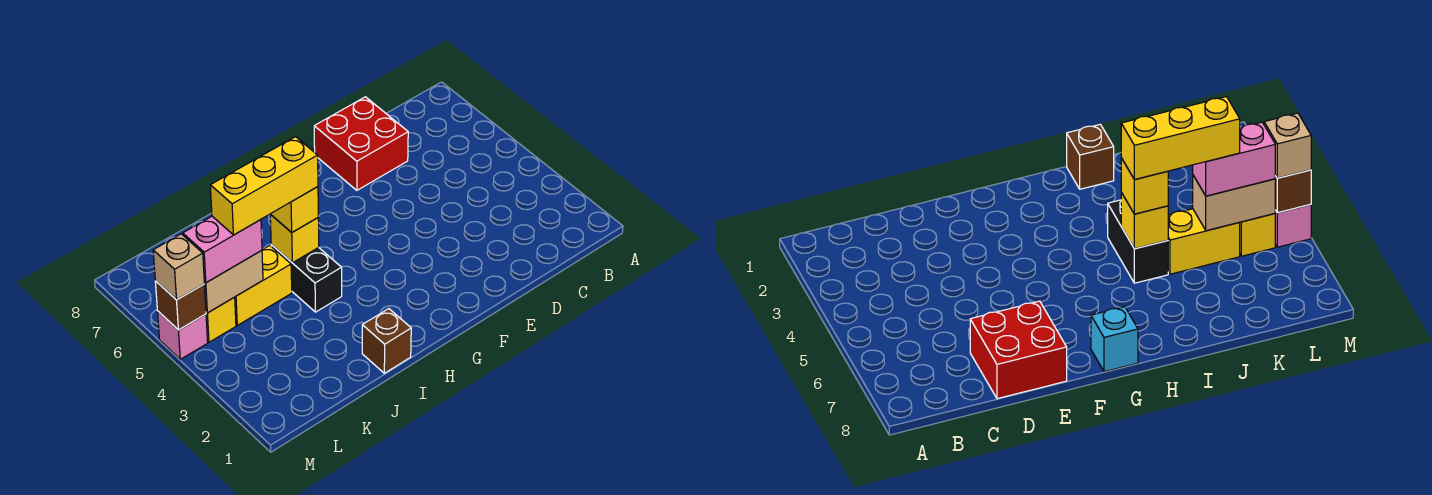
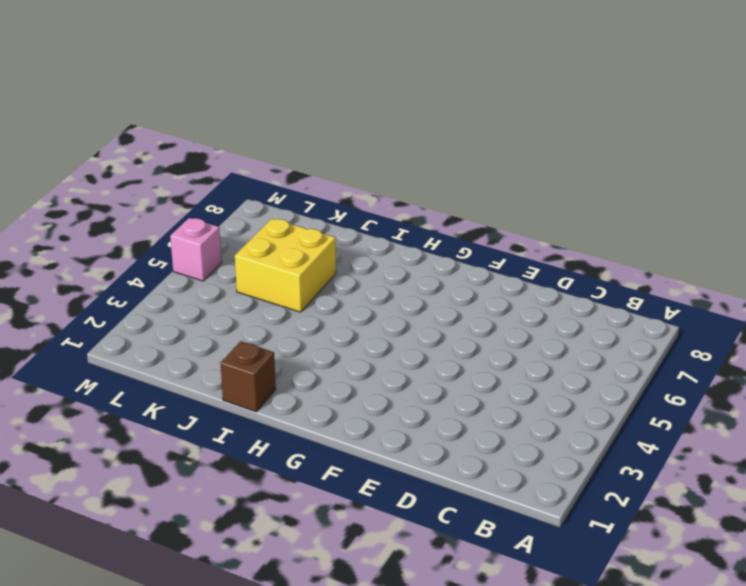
yellow 2x2 brick [235,219,336,312] -> yellow 1x2 brick [235,245,292,325]
none -> red 2x2 brick [314,97,408,190]
none -> cyan 1x1 brick [1091,307,1138,372]
none -> black 1x2 brick [271,245,342,312]

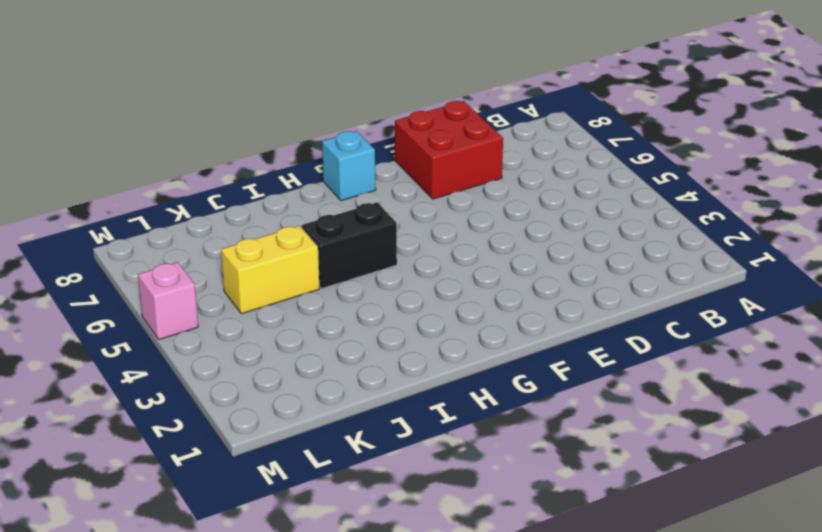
black 1x2 brick [302,202,397,289] -> black 1x2 brick turned to [271,245,342,312]
none -> brown 1x1 brick [362,309,411,373]
none -> yellow 1x1 brick [206,297,236,342]
none -> yellow 1x1 brick [270,214,319,263]

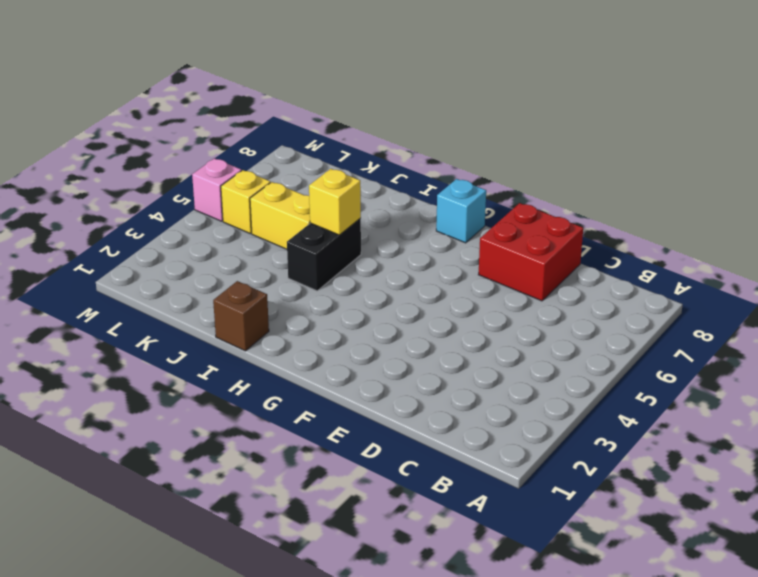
none -> tan 1x2 brick [204,250,263,313]
none -> brown 1x1 brick [155,281,206,330]
none -> yellow 1x1 brick [271,187,318,232]

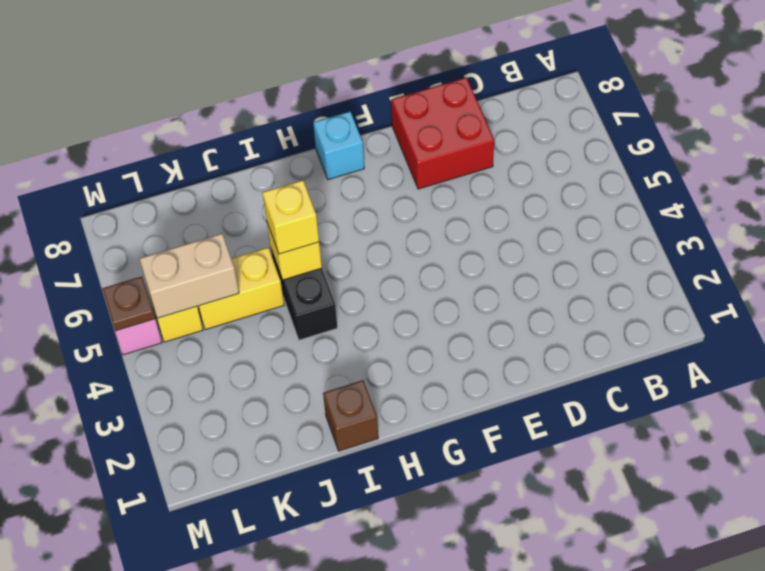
brown 1x1 plate [102,276,155,331] -> brown 1x1 brick [155,281,206,330]
none -> pink 1x2 brick [183,216,262,283]
none -> tan 1x1 brick [153,234,204,300]
none -> yellow 1x3 brick [210,137,318,235]

